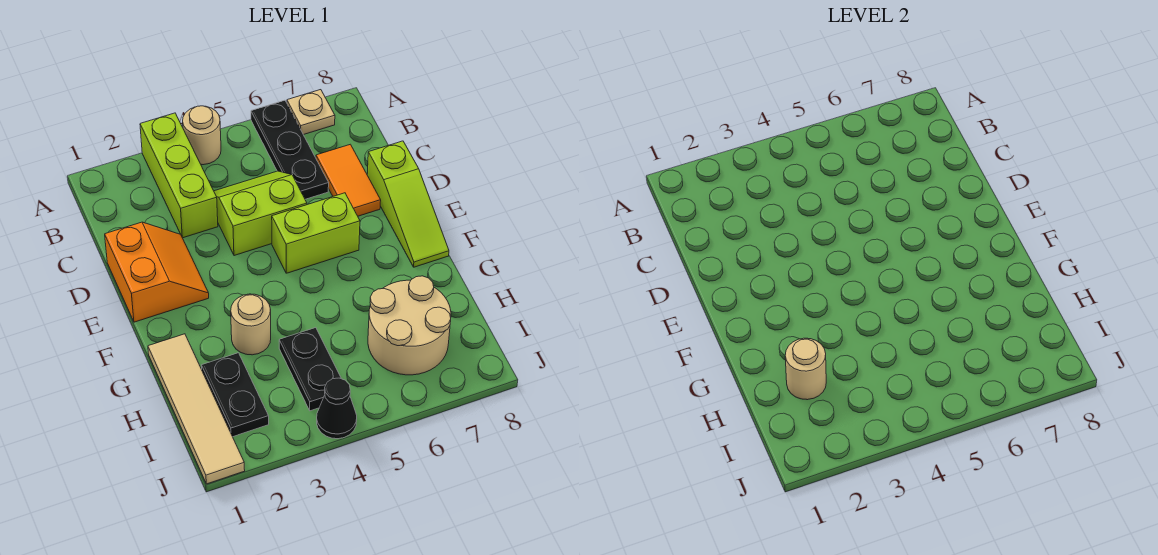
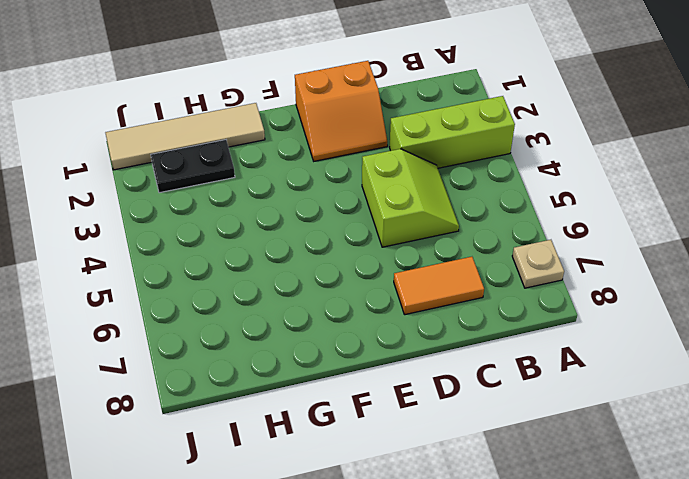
none -> tan 1x1 round brick [183,106,221,165]
none -> black 1x3 plate [251,100,329,199]
none -> lime 1x3 slope [367,141,449,267]

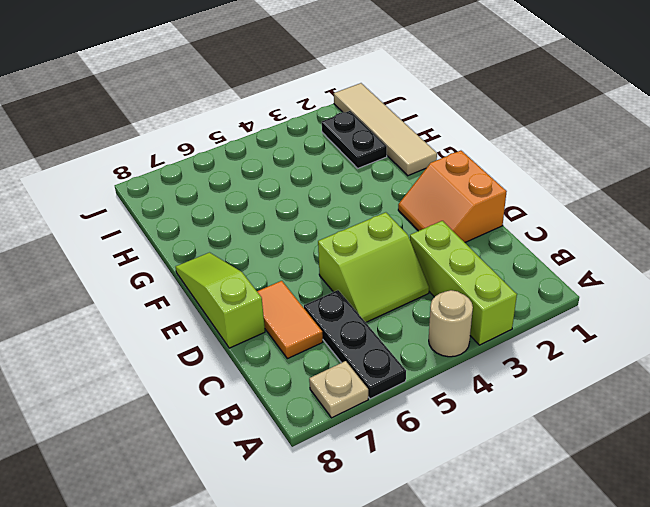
none -> lime 1x2 brick [272,193,360,273]
none -> tan 1x1 round brick [231,294,271,355]
none -> black 1x2 plate [279,328,341,411]

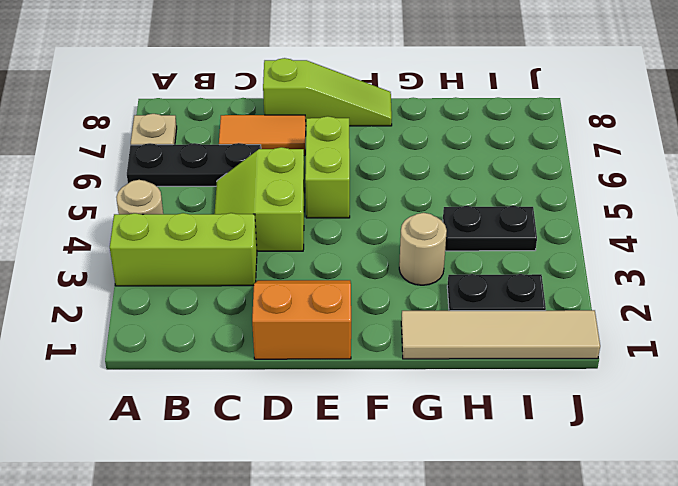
none -> tan 2x2 round brick [368,276,451,375]
none -> black 1x1 cone [317,378,357,439]
none -> tan 1x1 round brick [785,338,826,400]

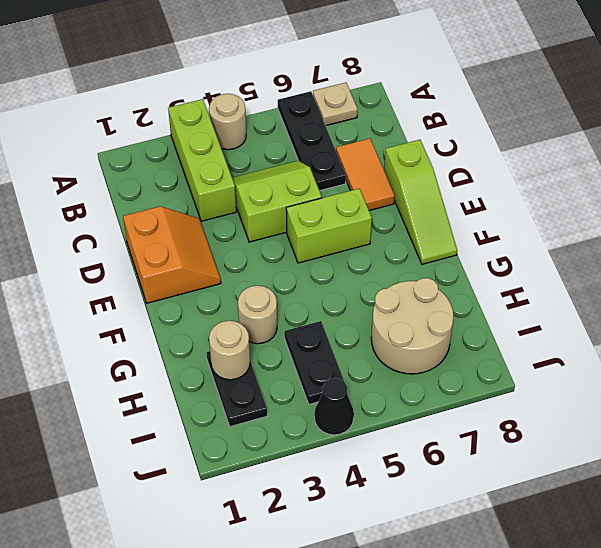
none -> tan 1x4 tile [148,334,245,484]

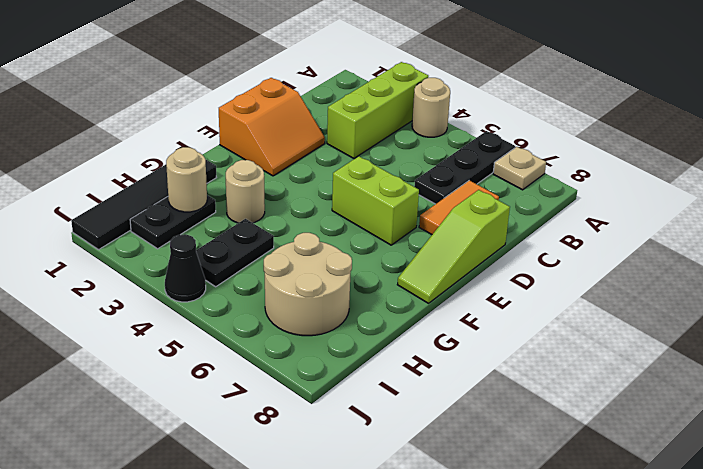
black 1x4 tile [71,160,216,250] -> tan 1x4 tile [148,334,245,484]
none -> lime 2x2 slope [214,171,307,256]

